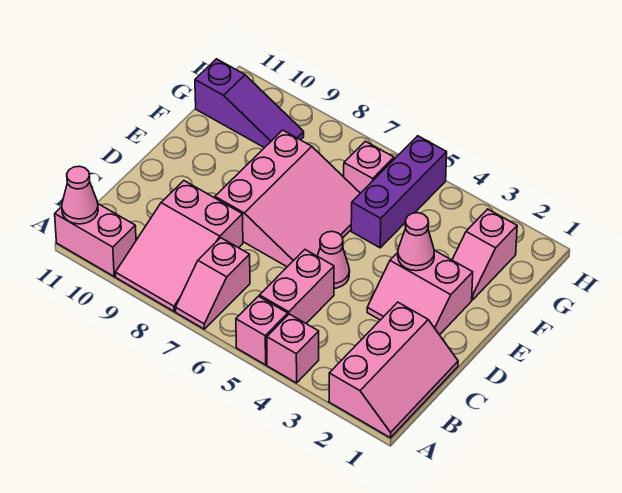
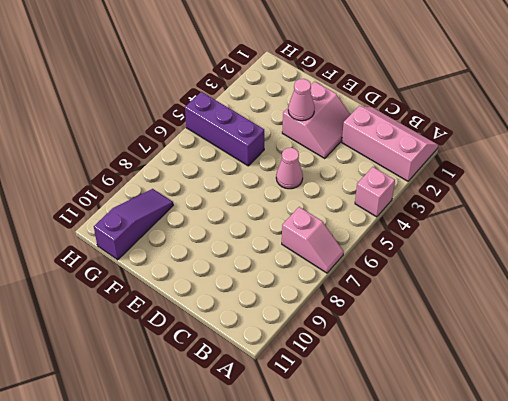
none -> pink 1x1 brick [236,296,288,365]
none -> pink 2x3 slope [115,181,243,311]
none -> pink 1x2 brick [55,204,136,276]

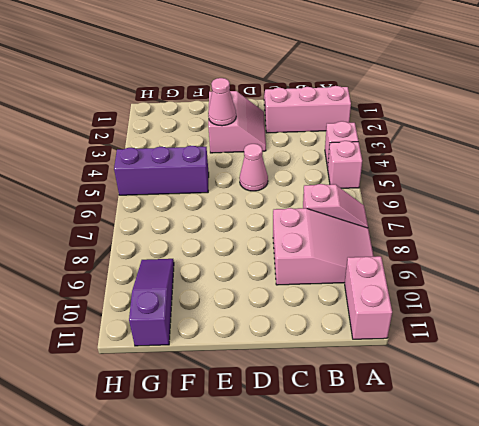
none -> pink 1x2 brick [259,250,334,323]
none -> pink 3x3 slope [215,130,360,267]
none -> pink 1x2 slope [452,209,517,300]

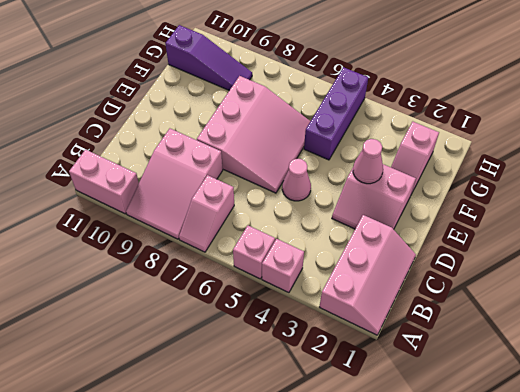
none -> pink 1x2 brick [259,250,334,323]
none -> pink 1x1 brick [344,141,394,193]
none -> pink 1x1 cone [62,166,98,224]

